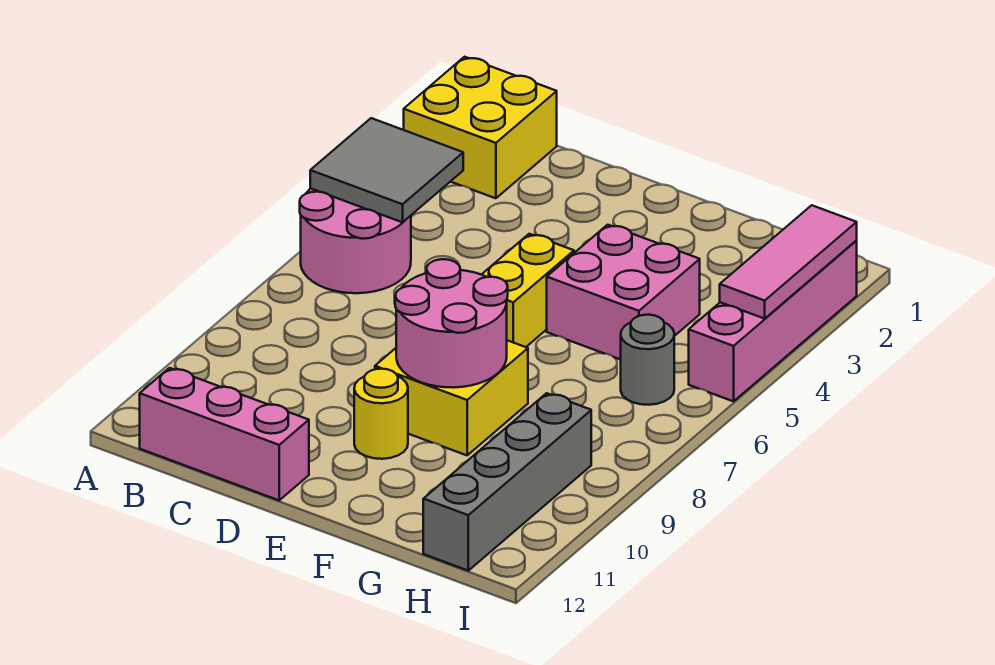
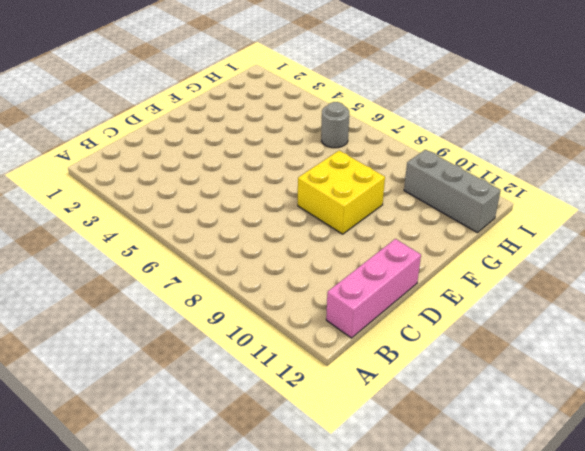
grey 1x3 brick [404,150,501,233] -> grey 1x4 brick [423,393,591,571]
none -> yellow 2x2 brick [404,57,557,198]
none -> pink 2x2 round brick [300,189,411,293]
none -> yellow 1x2 brick [482,234,574,347]

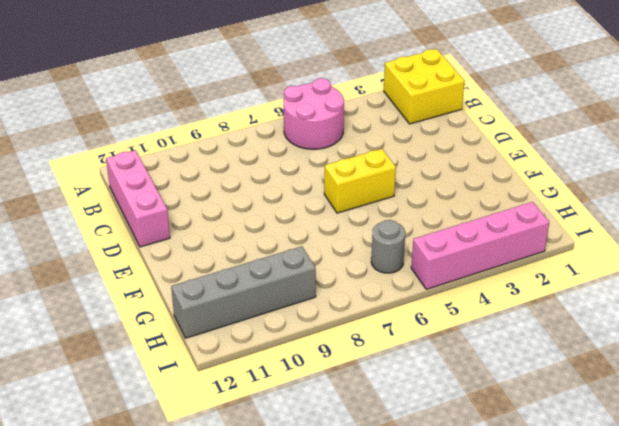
none -> yellow 2x2 brick [375,340,528,455]
none -> yellow 1x1 round brick [354,369,408,459]
none -> pink 2x2 brick [547,225,700,360]

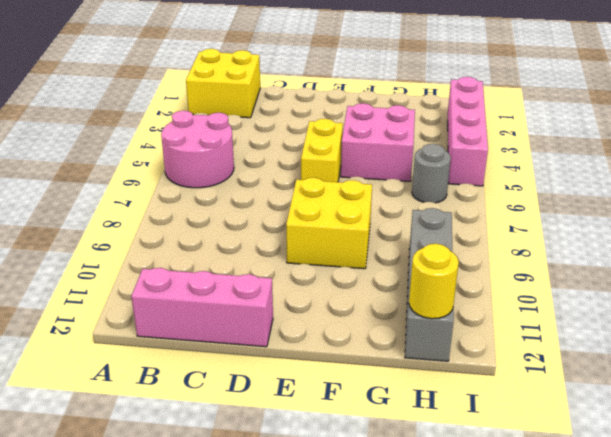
yellow 1x1 round brick [409,244,459,319] -> yellow 1x1 round brick moved to [354,369,408,459]
none -> grey 2x2 tile [310,118,463,222]
none -> pink 2x2 round brick [395,259,508,388]
none -> pink 1x3 tile [720,205,857,319]

